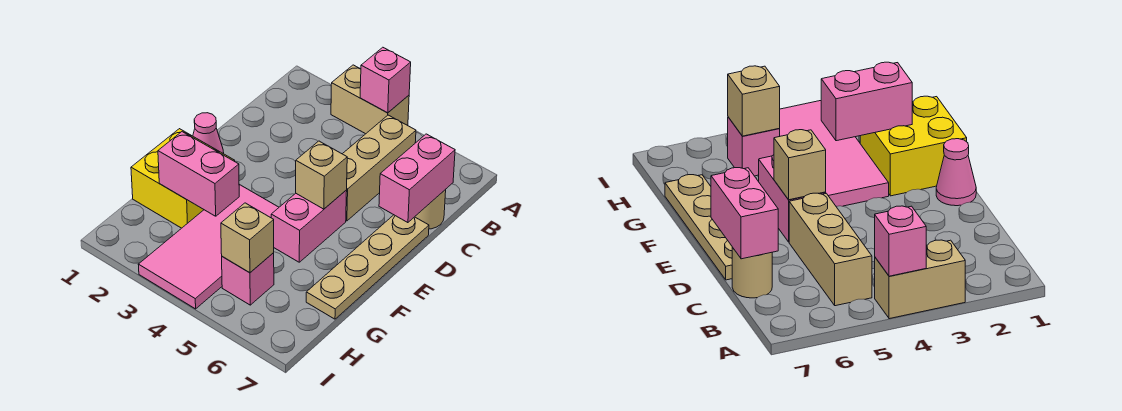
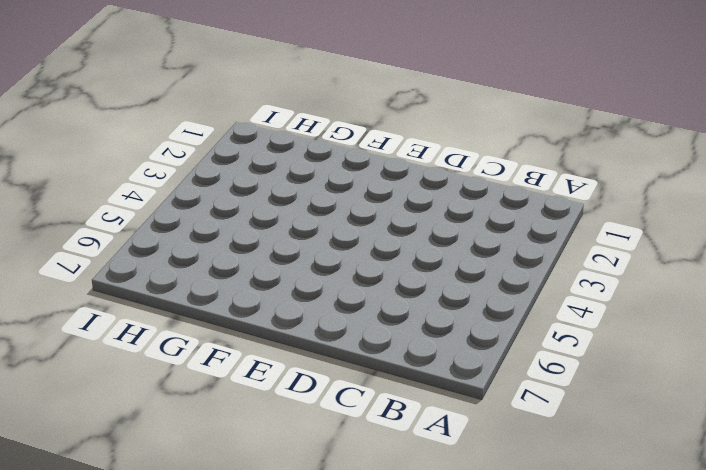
none -> tan 1x2 brick [331,65,409,134]
none -> tan 1x3 brick [343,115,416,221]
none -> tan 1x1 round brick [415,189,446,229]

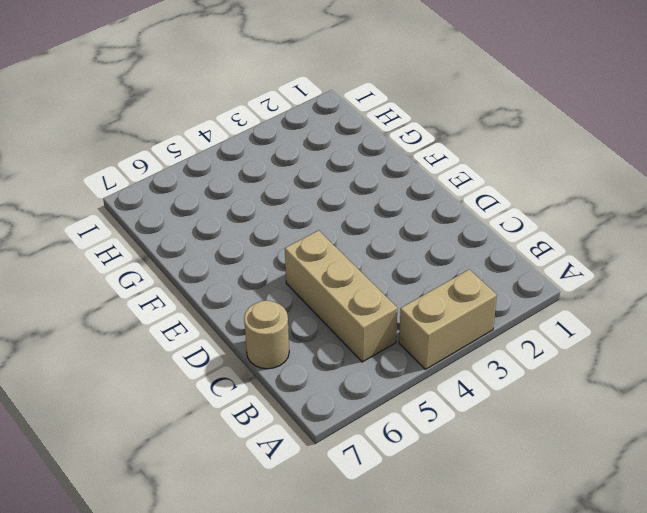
none -> tan 1x4 plate [306,215,429,319]
none -> pink 1x1 cone [193,113,224,154]
none -> pink 1x2 brick [271,190,347,262]

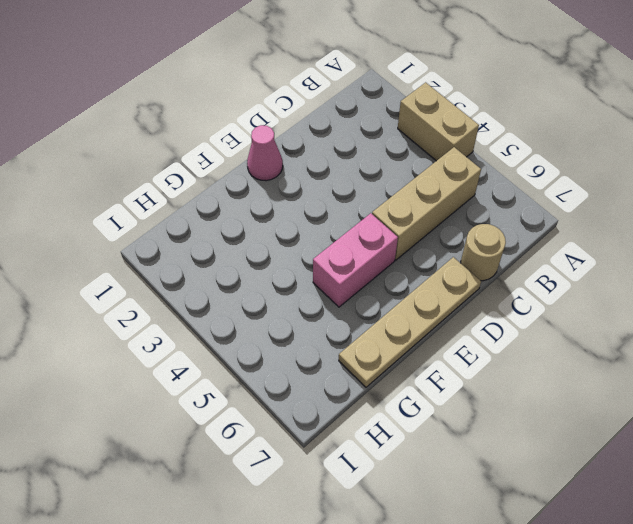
none -> yellow 2x2 brick [131,129,235,228]
none -> pink 2x4 tile [138,184,279,309]
none -> pink 1x1 brick [222,253,274,305]

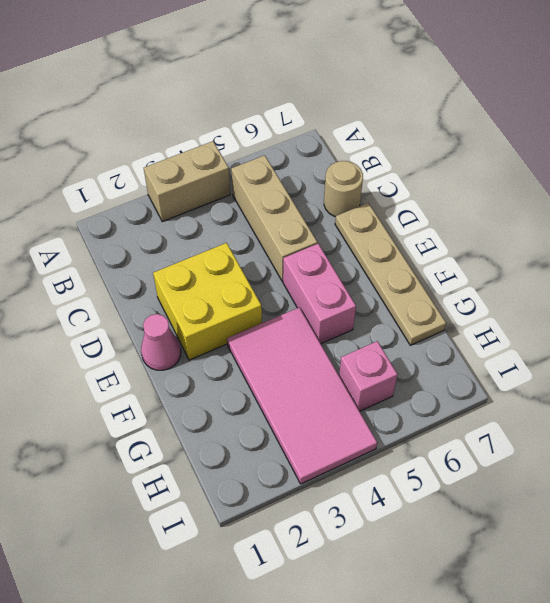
yellow 2x2 brick [153,243,262,360] -> yellow 2x2 brick moved to [131,129,235,228]
none -> pink 1x1 brick [360,47,411,113]
none -> pink 1x2 brick [379,134,455,223]
none -> tan 1x1 brick [296,141,347,209]

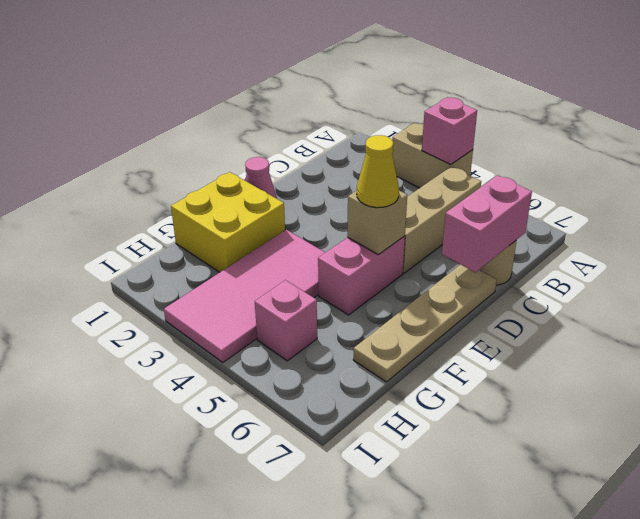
yellow 1x1 cone [357,135,399,208] -> none
none -> pink 1x2 brick [158,132,239,216]
none -> tan 1x1 brick [221,203,274,273]

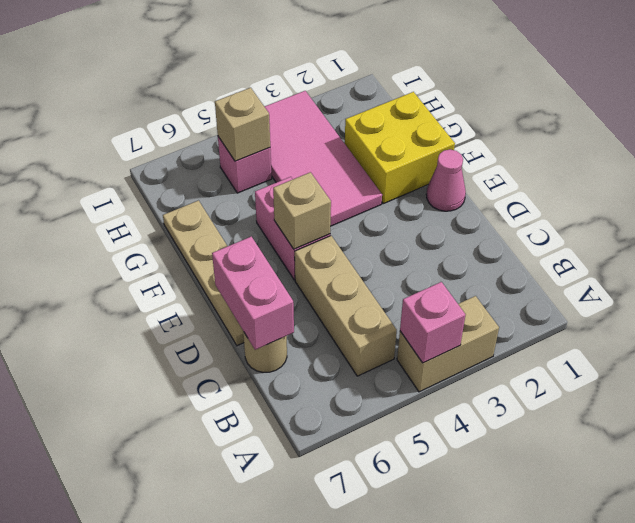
none -> pink 1x2 brick [158,132,239,216]

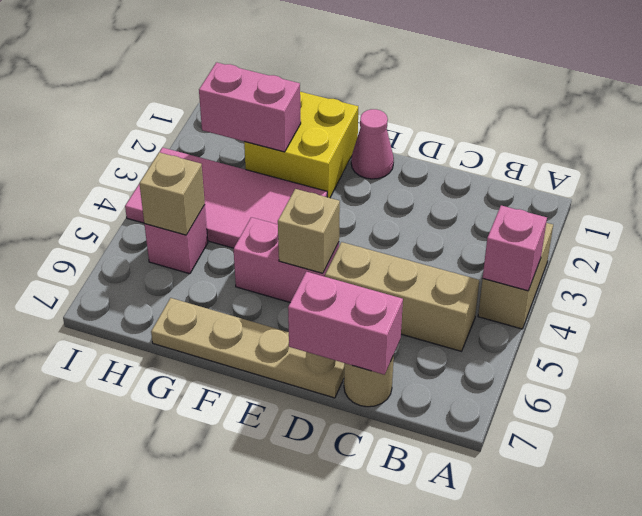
pink 1x2 brick [199,62,301,152] -> pink 1x2 brick turned to [158,132,239,216]

